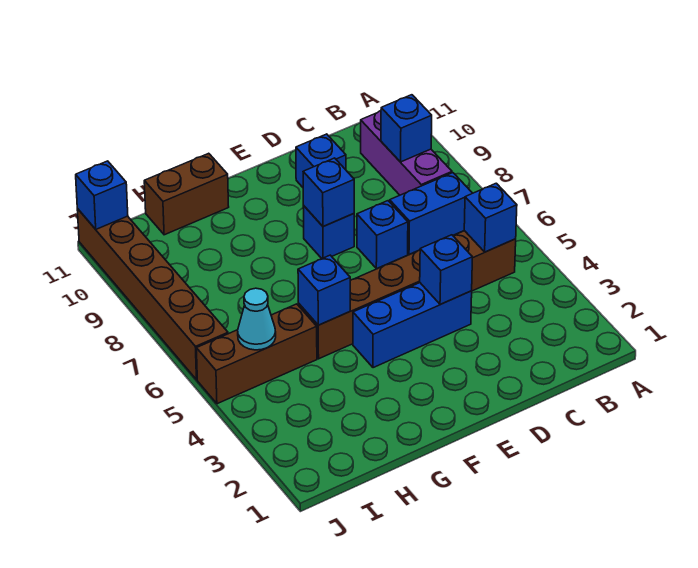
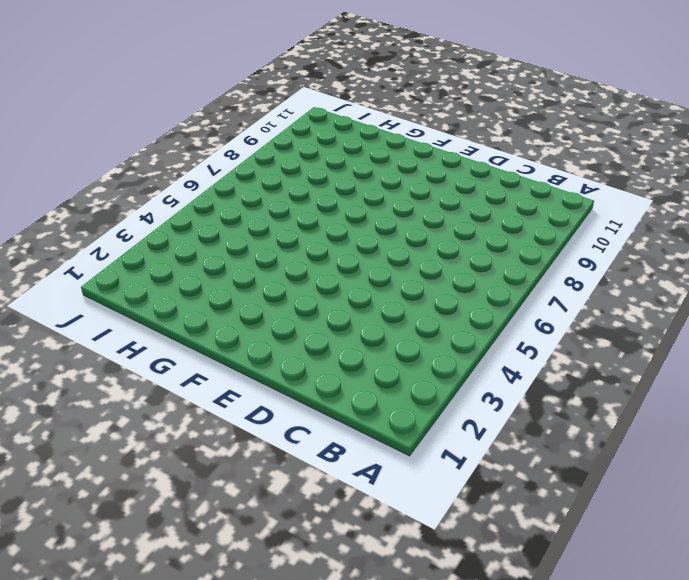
none -> brown 1x6 brick [298,231,516,359]
none -> blue 1x2 brick [390,173,472,255]
none -> purple 1x3 brick [361,111,452,195]

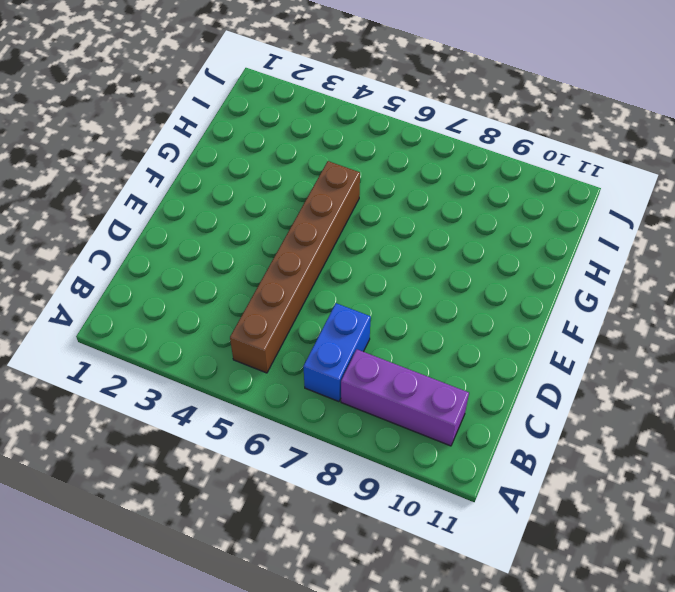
none -> blue 1x3 brick [353,283,472,368]
none -> blue 1x1 brick [357,201,408,269]
none -> blue 1x1 brick [296,134,346,187]

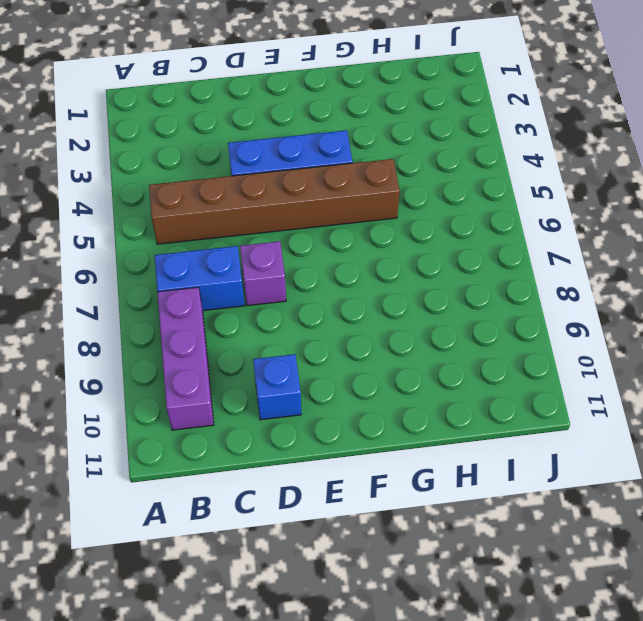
purple 1x1 brick [240,241,286,306] -> blue 1x1 brick [357,201,408,269]
none -> blue 1x1 brick [303,206,354,259]
none -> brown 1x2 brick [144,153,229,235]
none -> brown 1x3 brick [196,304,317,404]

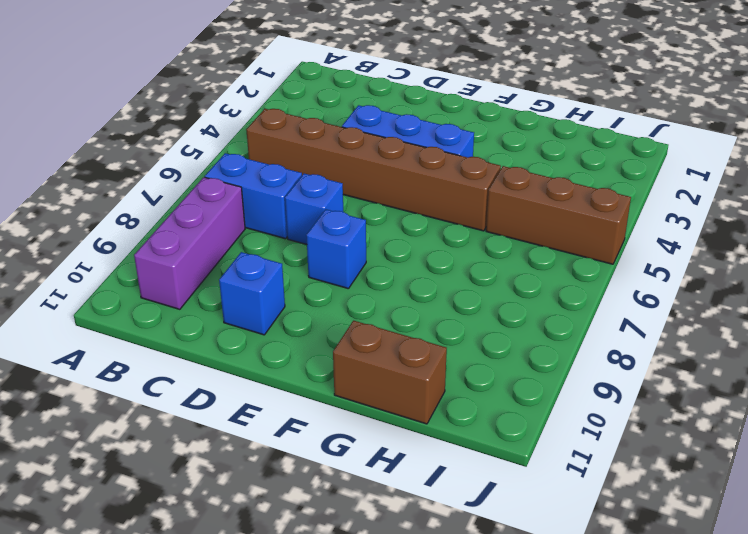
none -> brown 1x6 brick [77,209,228,380]
none -> blue 1x1 brick [464,183,517,252]
none -> blue 1x1 brick [381,95,432,162]

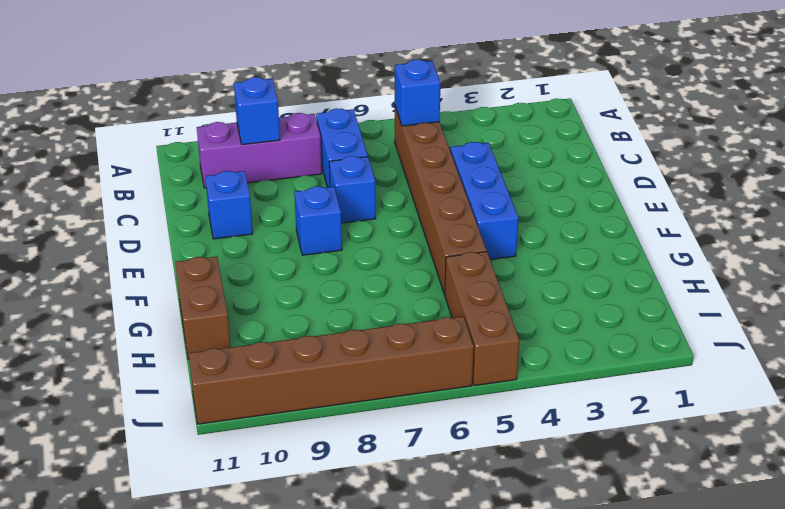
none -> blue 1x1 brick [420,235,472,305]
none -> blue 1x1 brick [303,158,354,227]
none -> blue 1x1 brick [298,255,350,325]

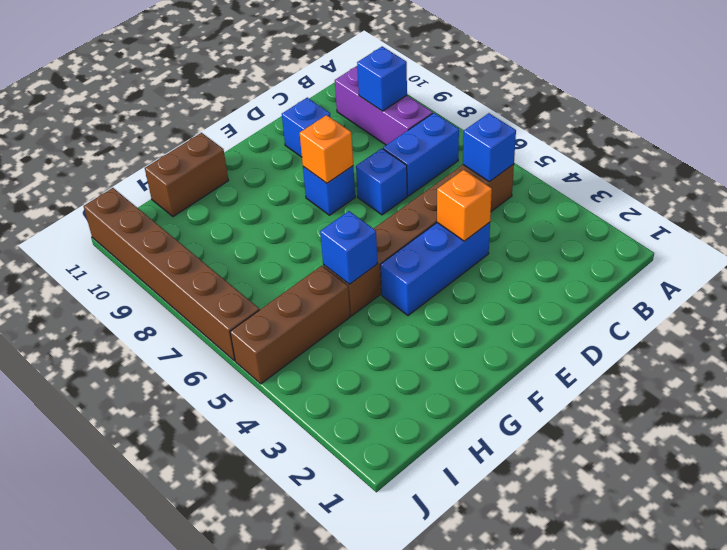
orange 1x1 brick [437,170,492,241] -> blue 1x1 brick [420,235,472,305]
orange 1x1 brick [300,115,353,183] -> blue 1x1 brick [303,158,354,227]
none -> cyan 1x1 cone [238,288,276,350]
none -> blue 1x1 brick [76,161,128,229]

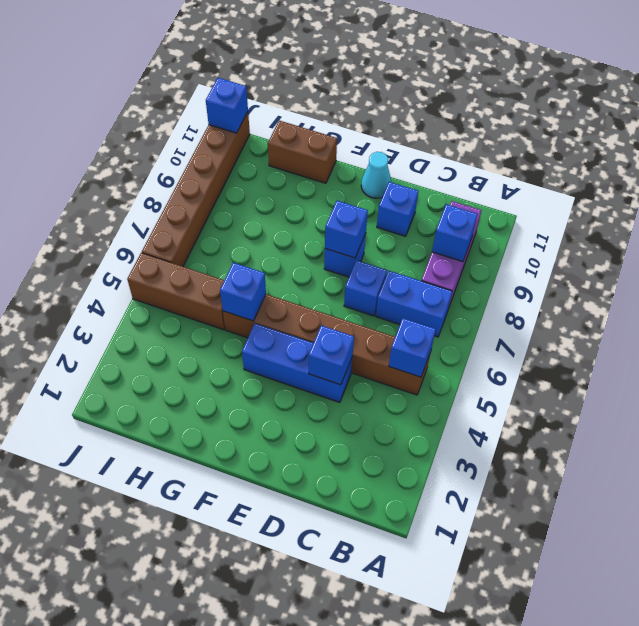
cyan 1x1 cone [361,152,391,198] -> cyan 1x1 cone moved to [238,288,276,350]

